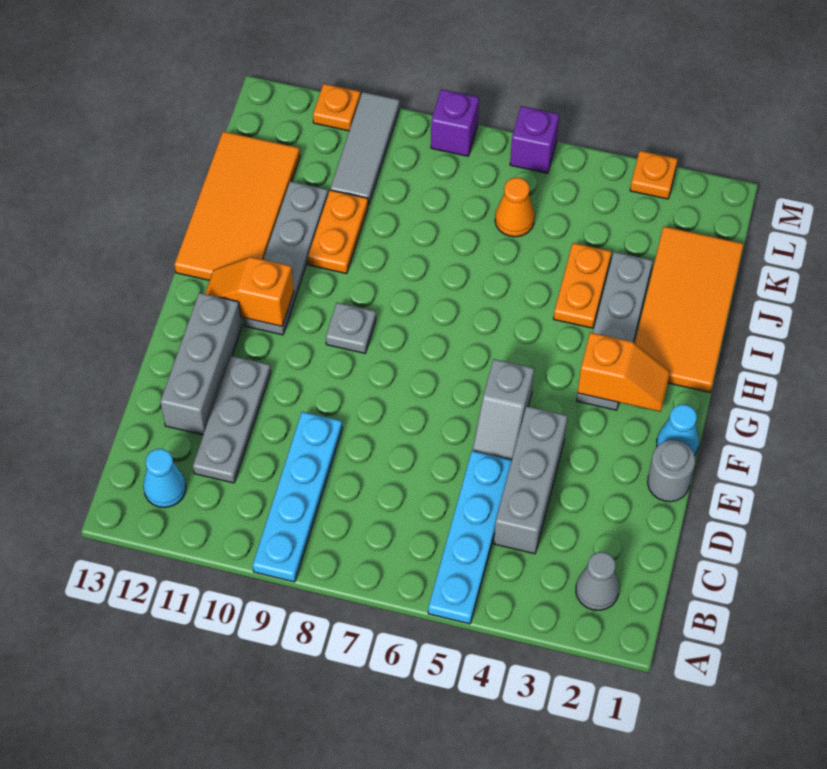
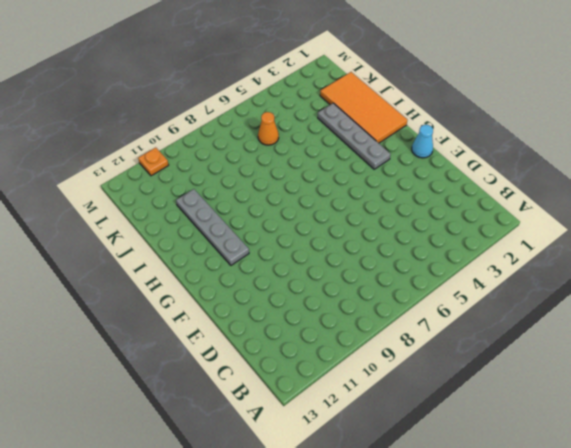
none -> cyan 1x4 plate [428,451,512,624]
none -> cyan 1x4 plate [253,412,342,582]
none -> grey 1x1 cone [576,552,619,610]

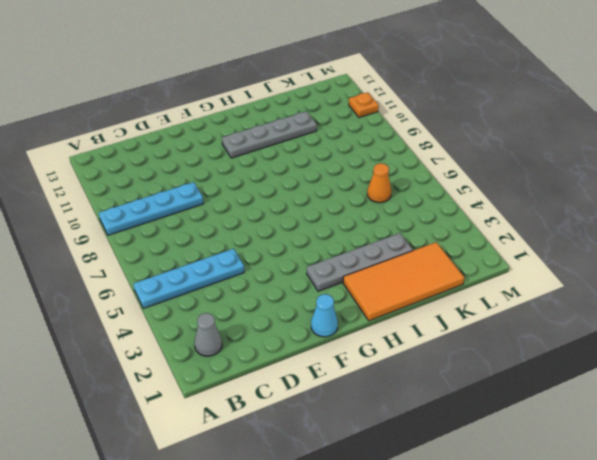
none -> cyan 1x1 cone [143,449,186,508]
none -> grey 1x3 brick [494,406,567,554]
none -> grey 1x3 plate [193,356,271,483]

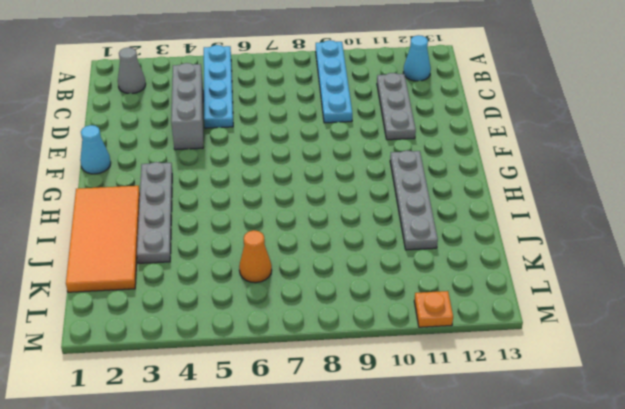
none -> grey 1x3 brick [160,293,242,435]
none -> grey 1x1 round brick [648,440,695,502]
none -> grey 1x2 slope [472,359,534,460]

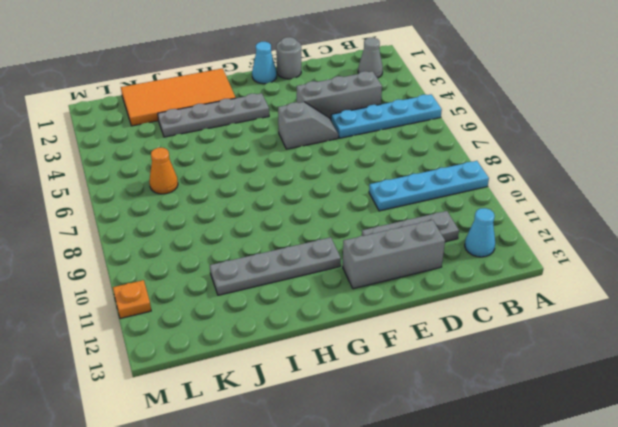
none -> grey 1x1 plate [326,303,376,353]
none -> orange 2x4 tile [174,131,300,280]
none -> orange 1x2 plate [554,243,611,328]

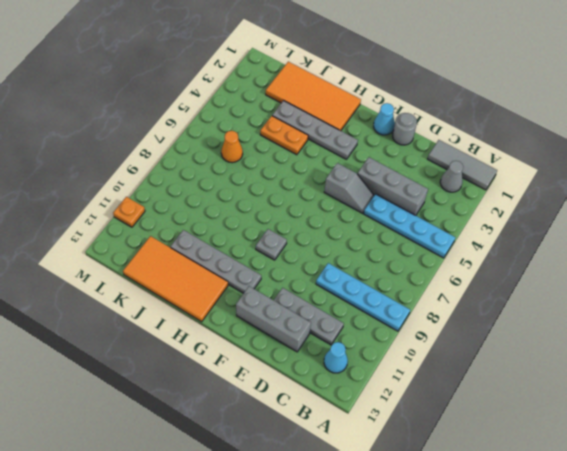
grey 1x3 tile [428,140,497,190] -> grey 1x3 tile moved to [330,92,400,205]
none -> orange 1x2 plate [308,190,368,274]
none -> orange 1x1 plate [630,151,678,199]
none -> purple 1x1 brick [510,106,559,173]

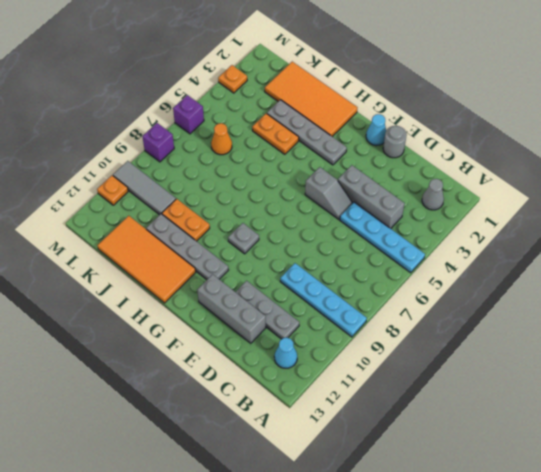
none -> orange 1x2 slope [578,332,670,412]
none -> orange 1x2 slope [205,257,294,326]

